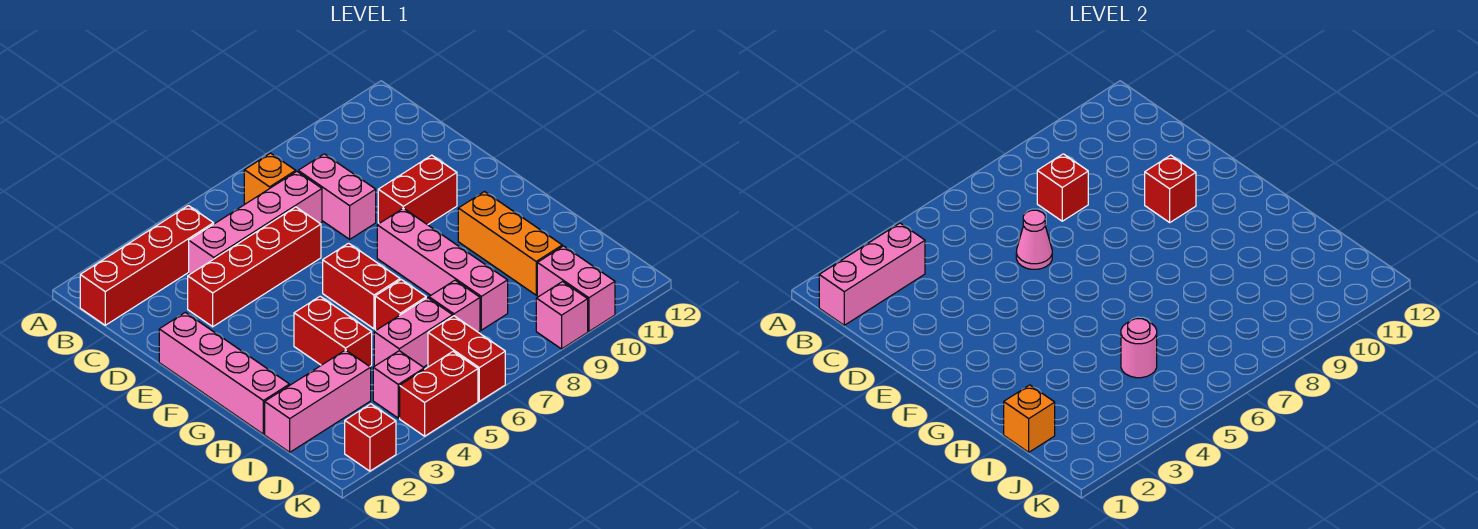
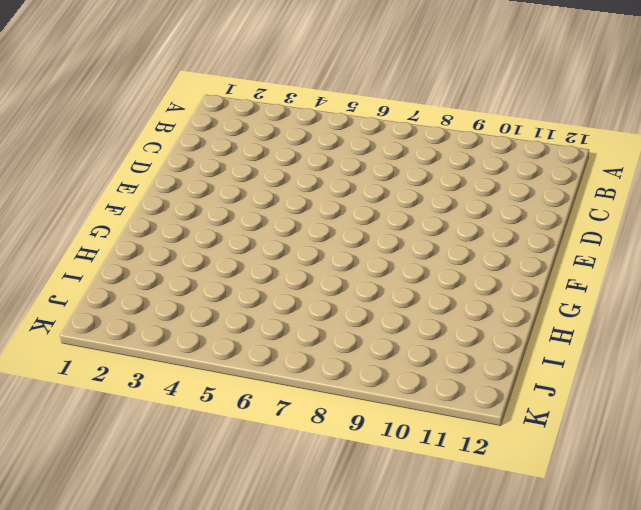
none -> red 1x4 brick [80,206,214,325]
none -> orange 1x1 brick [244,153,296,204]
none -> pink 1x4 brick [189,171,322,275]

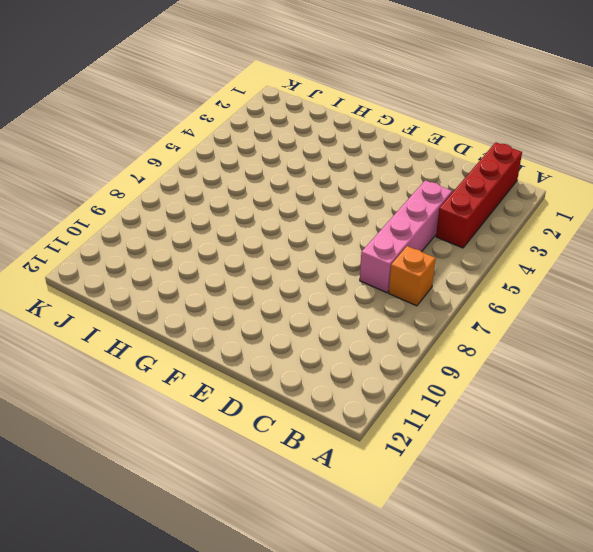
none -> pink 1x2 brick [298,154,376,239]
none -> red 1x4 brick [188,207,321,327]
none -> pink 1x4 brick [159,312,289,434]

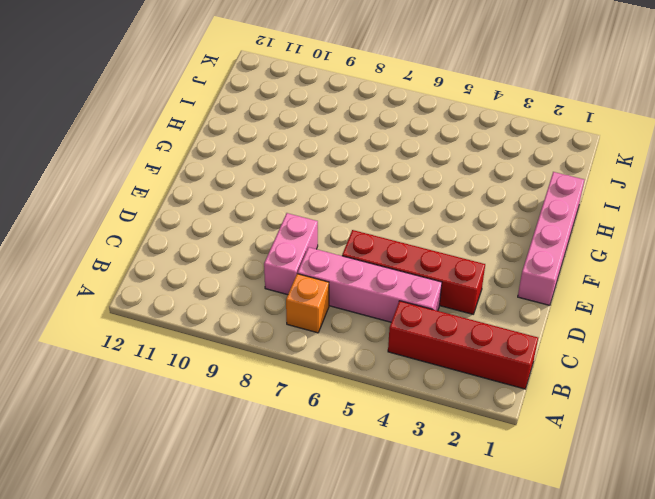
none -> red 1x2 brick [378,155,457,225]
none -> red 1x2 brick [323,243,400,329]
none -> pink 1x4 brick [377,208,508,330]

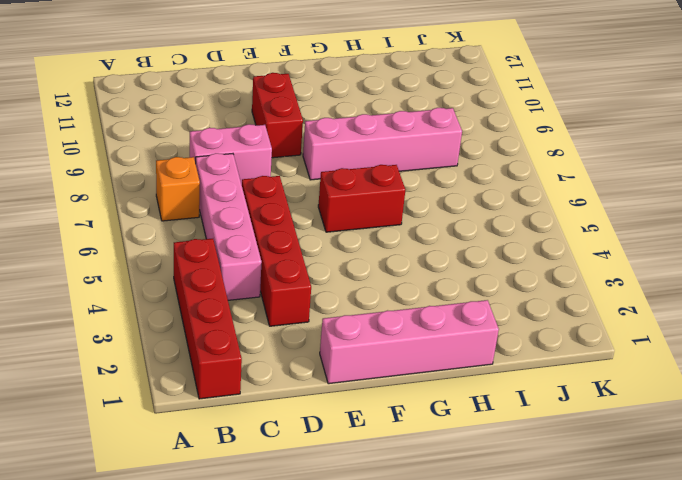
none -> red 1x2 brick [294,296,372,366]
none -> orange 1x3 brick [458,192,562,295]
none -> red 1x1 brick [375,280,426,330]

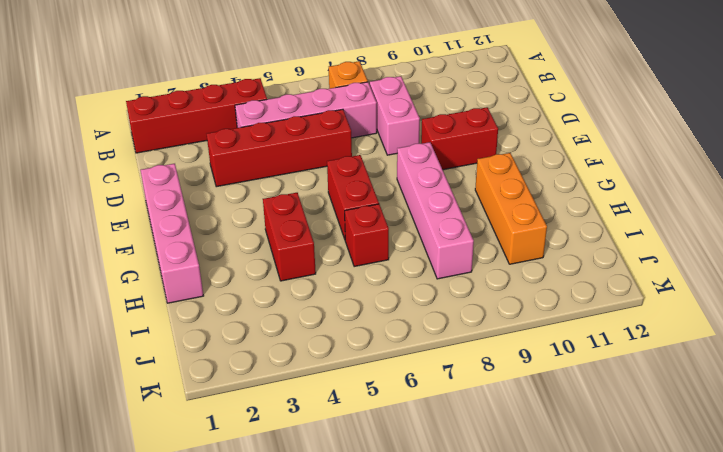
none -> pink 1x3 brick [265,350,371,452]
none -> pink 1x2 brick [374,298,453,367]
none -> pink 1x1 brick [429,280,480,332]

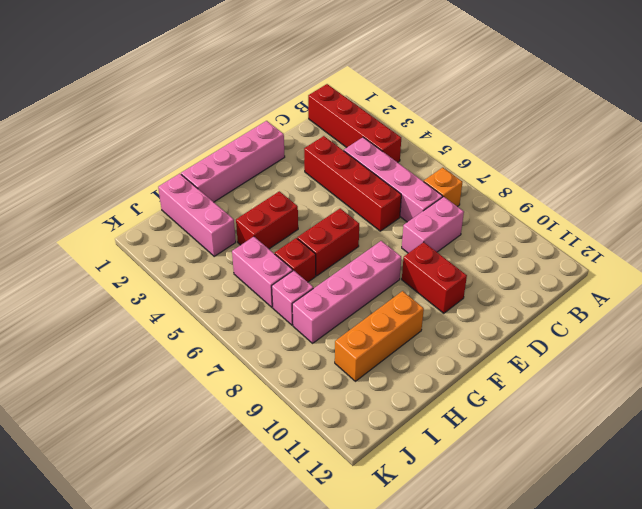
none -> pink 1x1 brick [373,351,424,418]
none -> red 1x2 brick [428,316,505,401]
none -> pink 1x2 brick [537,246,615,331]

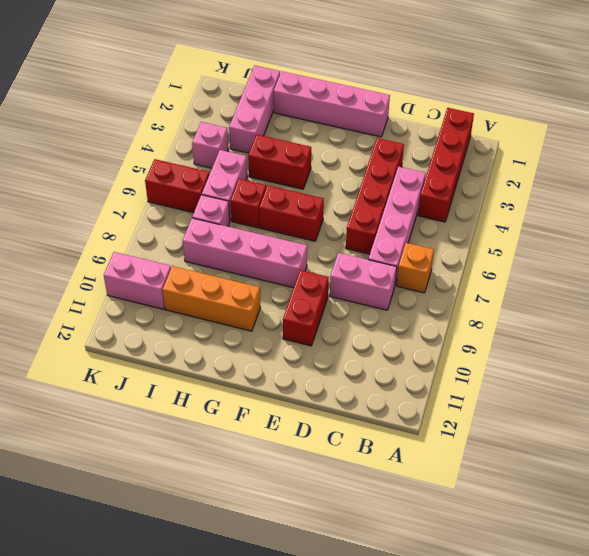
none -> red 1x1 brick [345,404,396,471]
none -> red 1x2 brick [400,352,478,436]
none -> pink 1x1 brick [536,282,588,349]

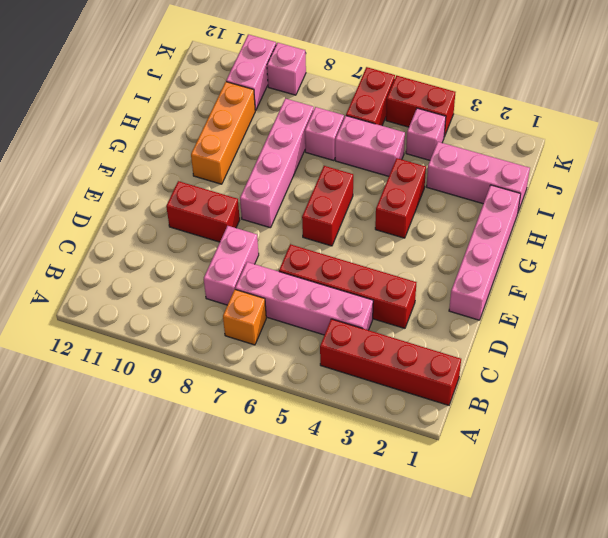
none -> red 1x1 brick [375,280,426,330]
none -> red 1x1 brick [345,404,396,471]
none -> pink 1x3 brick [819,223,925,325]

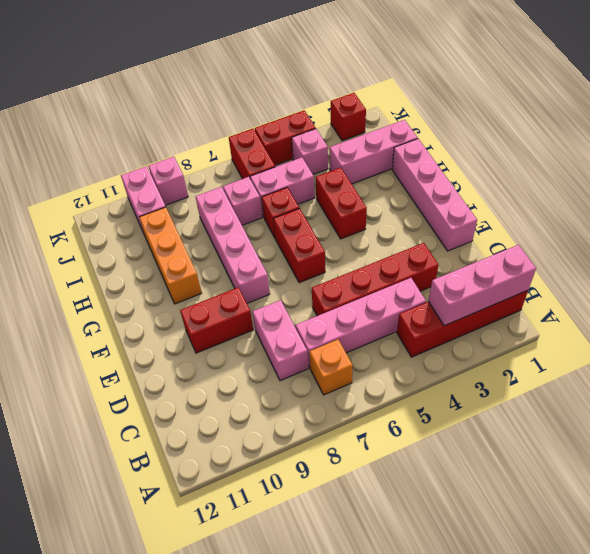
none -> red 1x1 brick [1037,154,1088,221]
none -> pink 1x1 cone [1016,210,1052,269]
none -> red 1x1 brick [1145,155,1196,222]

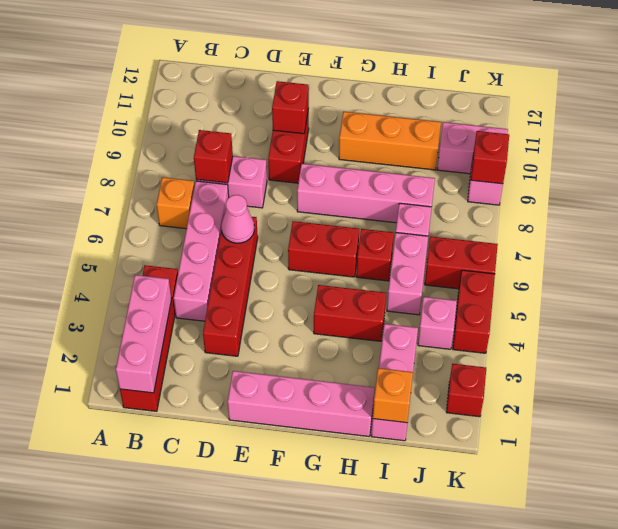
red 1x1 brick [471,131,509,184] -> none
none -> pink 1x1 round brick [1121,319,1157,378]

